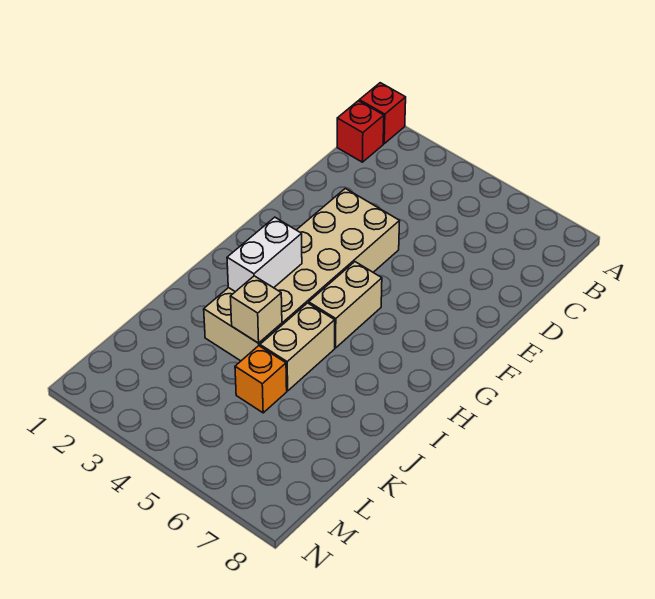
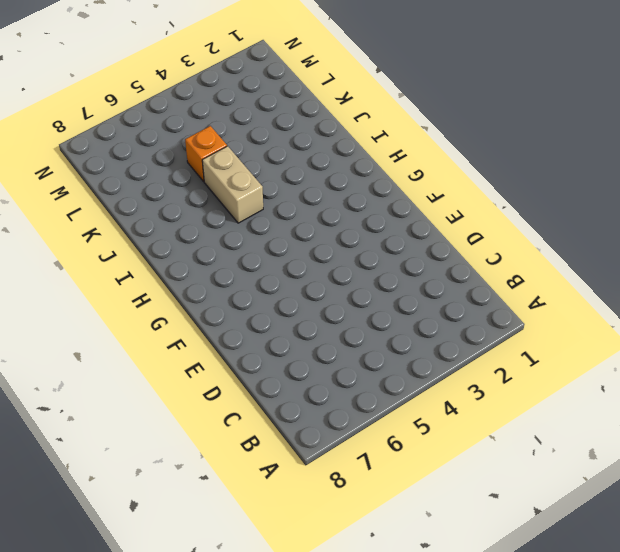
none -> red 1x1 brick [359,83,406,144]
none -> red 1x1 brick [337,101,384,162]

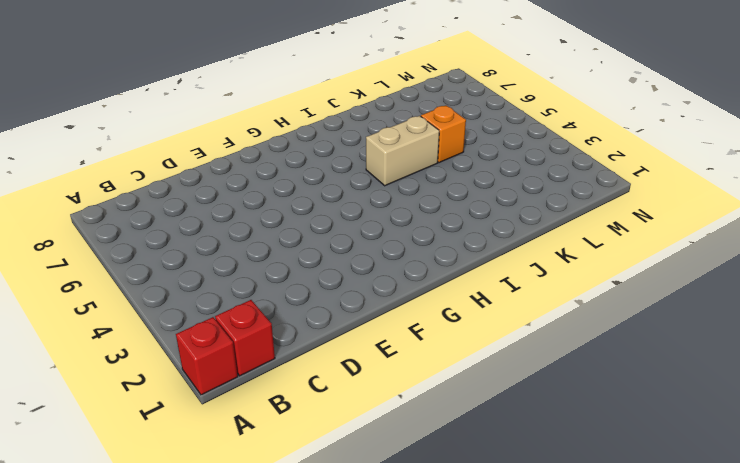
none -> tan 2x6 brick [204,188,400,361]
none -> tan 1x2 brick [309,262,382,348]

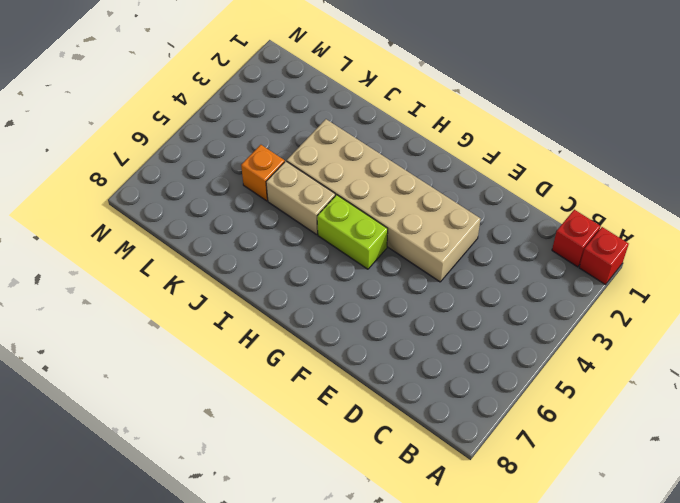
lime 1x2 brick [317,195,388,269] -> tan 1x2 brick [309,262,382,348]
none -> white 1x2 brick [227,217,302,292]
none -> tan 1x1 brick [230,276,282,343]

